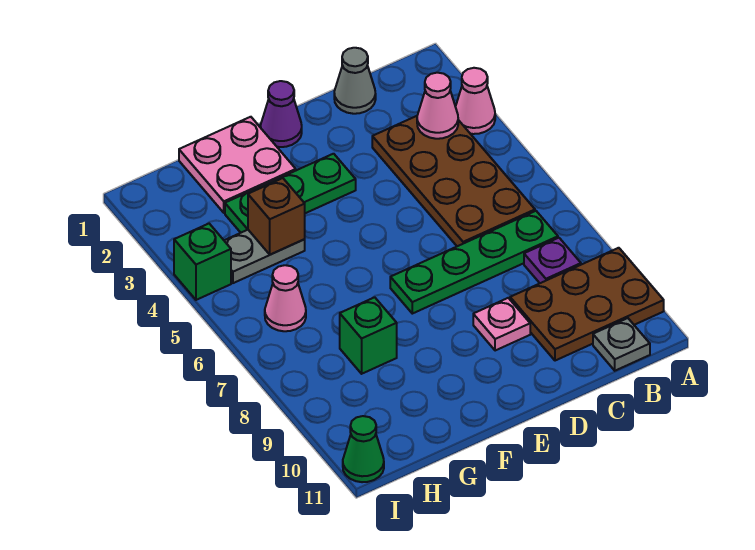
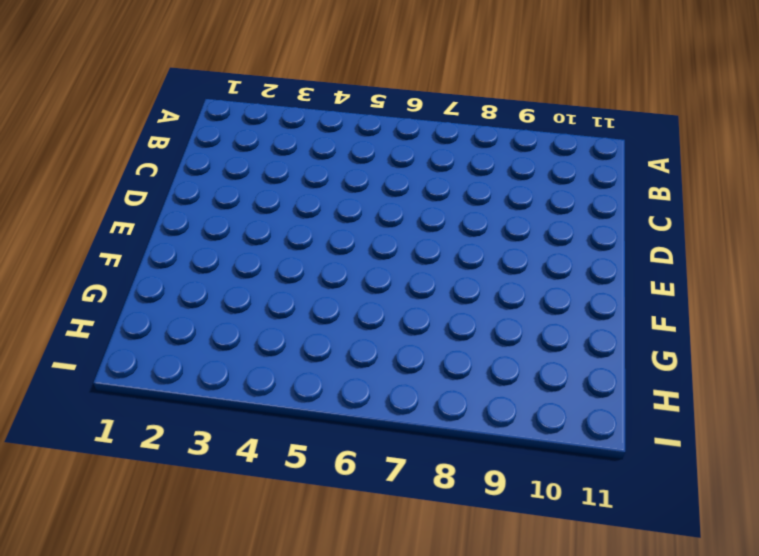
none -> pink 1x1 cone [455,68,495,134]
none -> brown 2x3 plate [510,248,664,361]
none -> brown 2x4 plate [372,116,535,246]

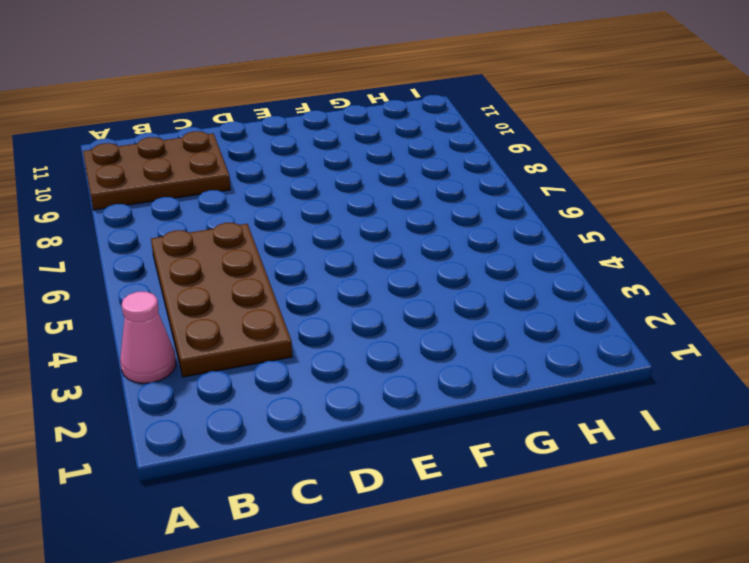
none -> green 1x4 plate [390,211,558,314]
none -> purple 1x1 plate [524,238,581,283]
none -> grey 1x1 plate [593,318,650,371]

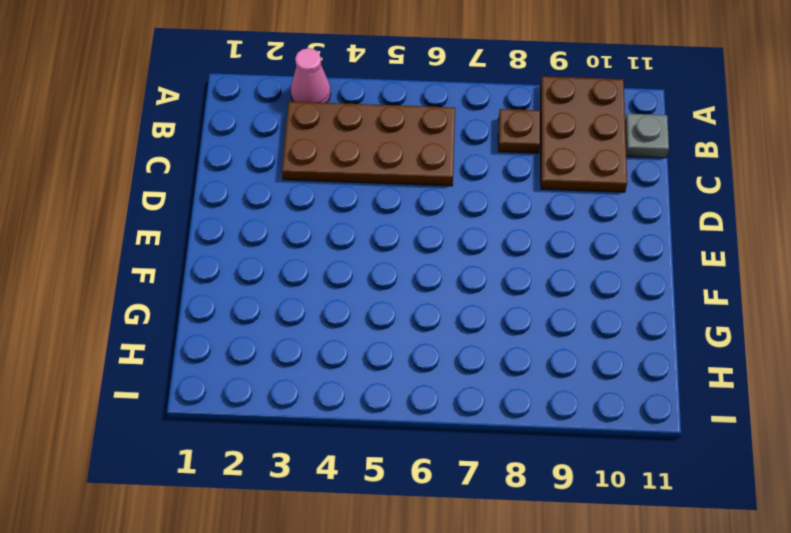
brown 1x1 plate [498,109,540,153] -> purple 1x1 plate [524,238,581,283]
none -> green 1x4 plate [390,211,558,314]
none -> grey 1x1 cone [334,48,376,114]
none -> pink 1x1 plate [473,298,530,351]

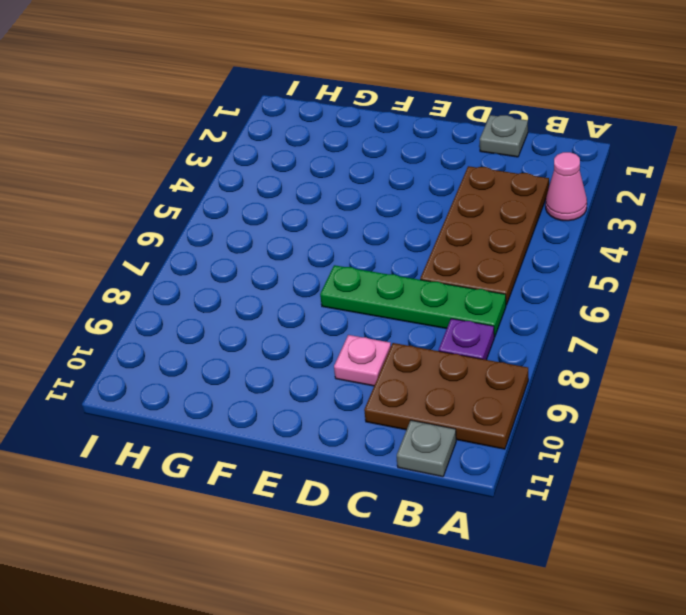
grey 1x1 plate [480,115,528,157] -> grey 1x1 cone [334,48,376,114]
none -> purple 1x1 cone [261,81,302,147]
none -> green 1x3 plate [225,154,356,233]
none -> pink 2x2 plate [179,117,296,213]

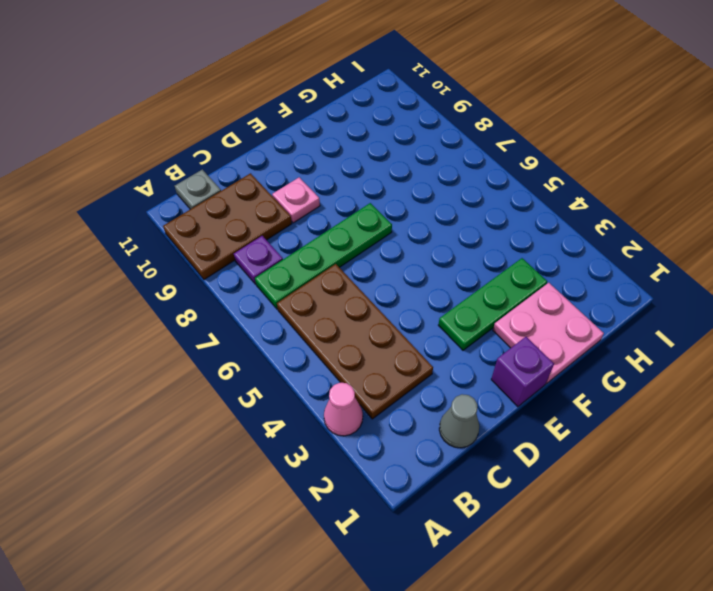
purple 1x1 brick [491,337,554,407] -> purple 1x1 cone [261,81,302,147]
none -> grey 1x2 plate [224,230,305,283]
none -> green 1x1 brick [340,297,397,374]
none -> pink 1x1 cone [265,265,306,331]

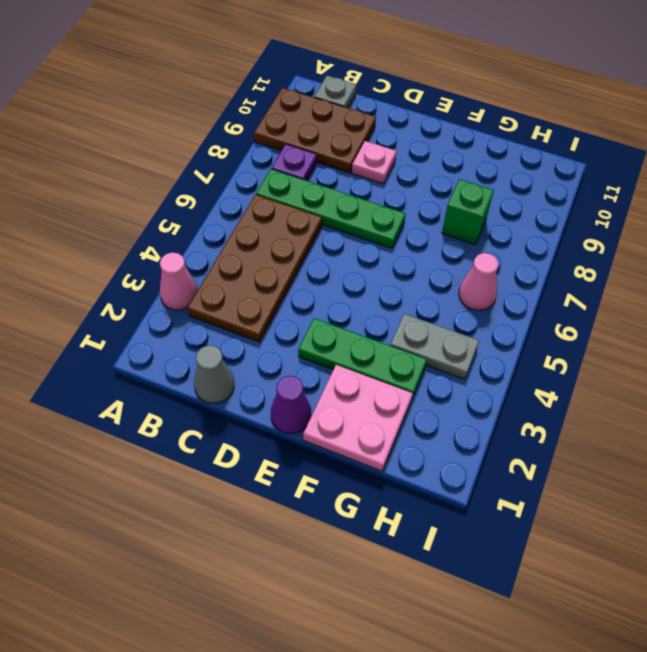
none -> green 1x1 brick [174,224,231,300]
none -> green 1x1 cone [343,416,384,482]
none -> pink 1x1 cone [417,73,458,139]

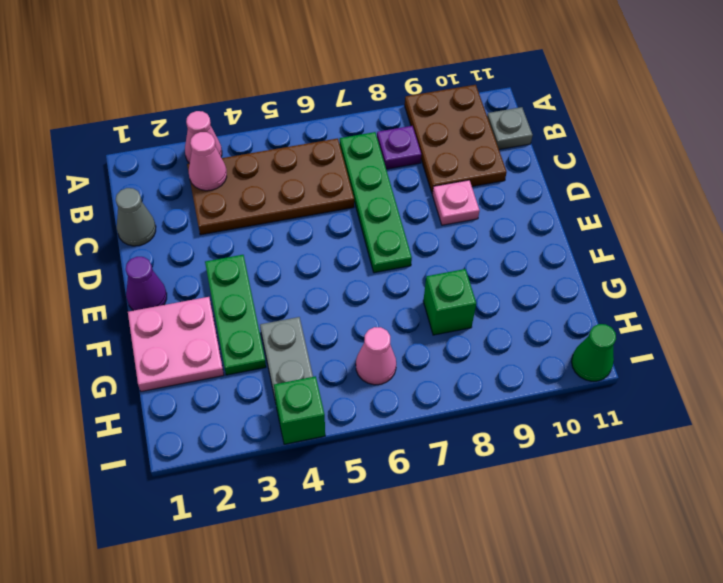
none -> brown 1x1 brick [248,178,305,255]

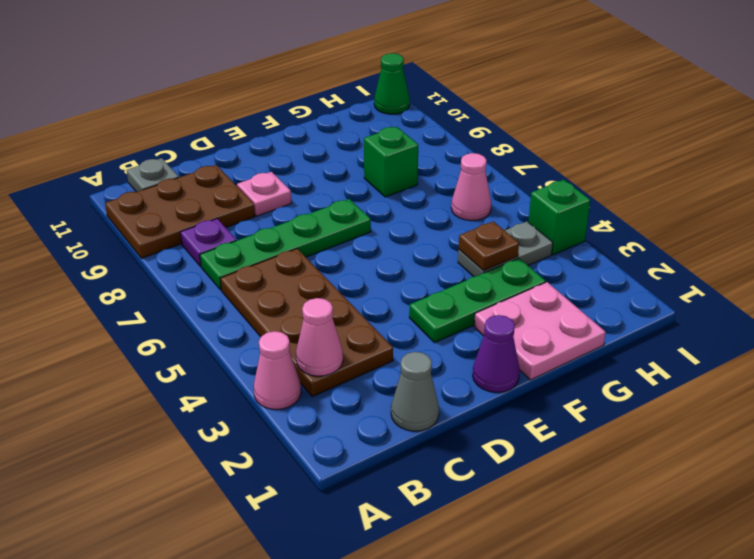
brown 1x1 plate [459,221,519,271] -> brown 1x1 brick [248,178,305,255]

